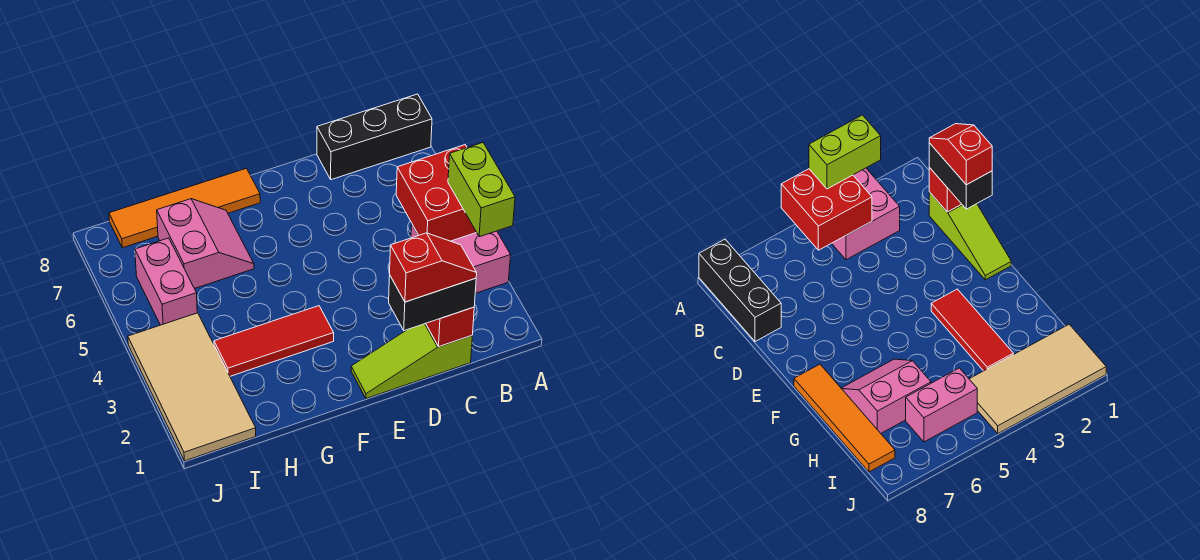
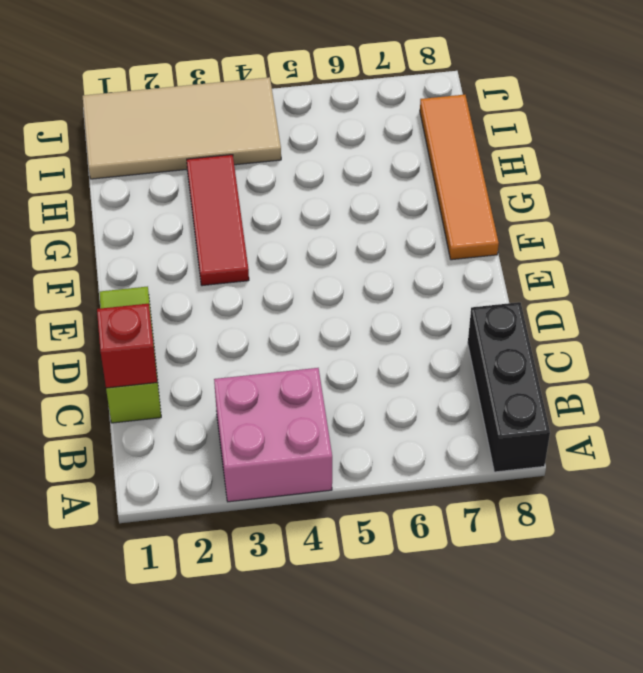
none -> pink 2x2 slope [157,199,254,288]
none -> pink 1x2 brick [135,238,197,325]
none -> red 2x2 brick [396,145,476,241]

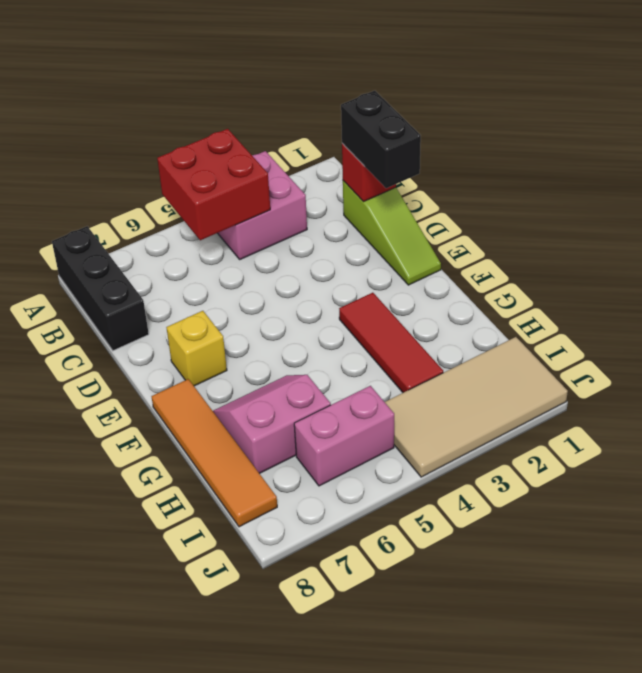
yellow 1x1 brick [166,311,227,386] -> none
none -> lime 1x2 brick [448,143,515,237]
none -> red 1x2 slope [390,233,477,302]

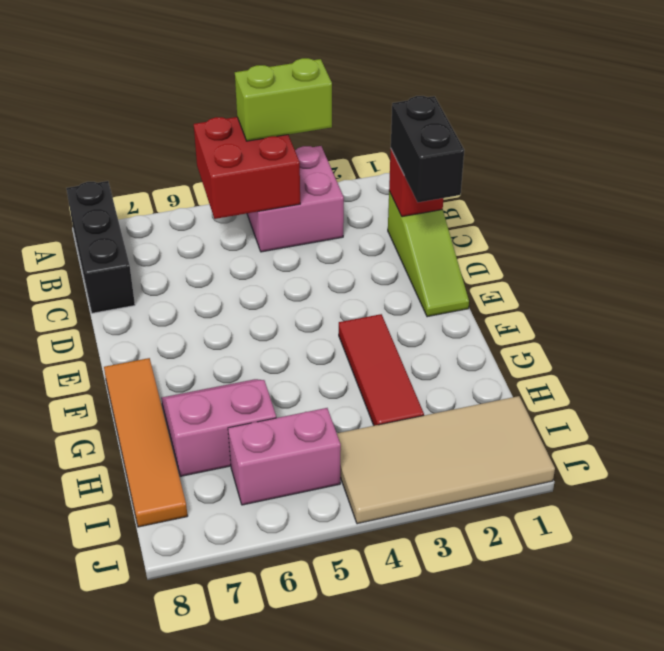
none -> red 1x2 slope [390,233,477,302]

